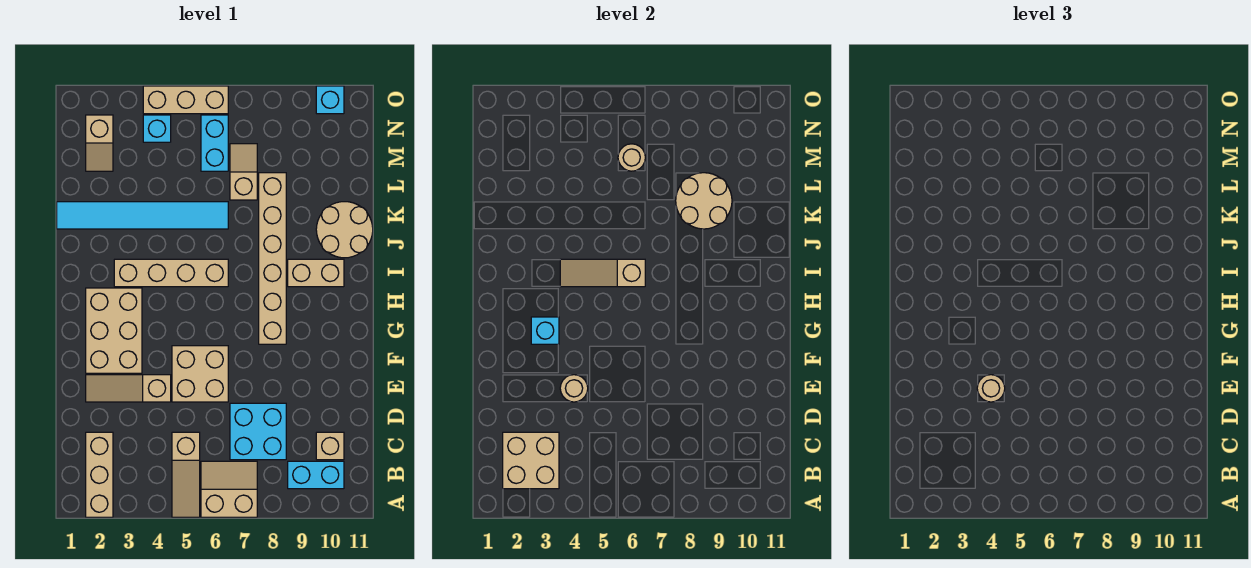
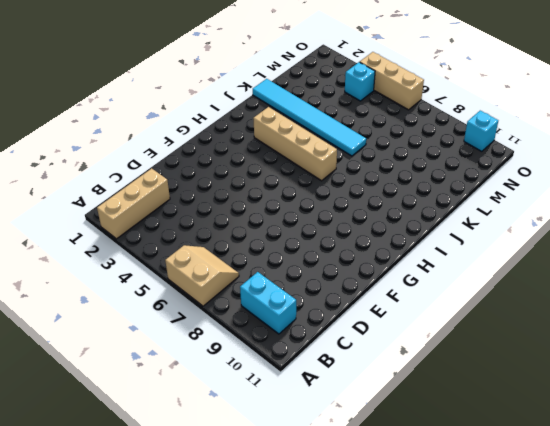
none -> tan 1x3 slope [172,432,200,517]
none -> cyan 2x2 brick [230,403,286,460]
none -> tan 1x1 brick [316,432,344,460]

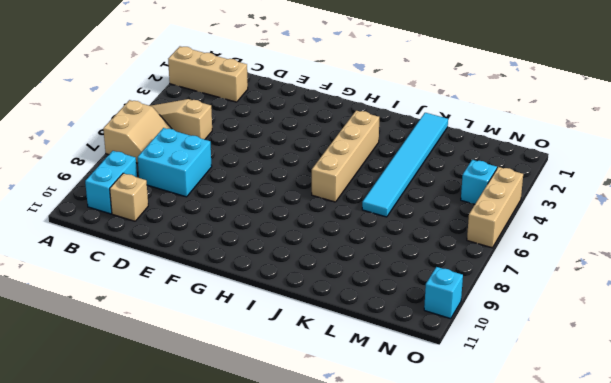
none -> tan 1x3 slope [86,375,171,402]
none -> tan 2x2 brick [172,346,228,402]
none -> tan 2x3 brick [86,288,142,373]

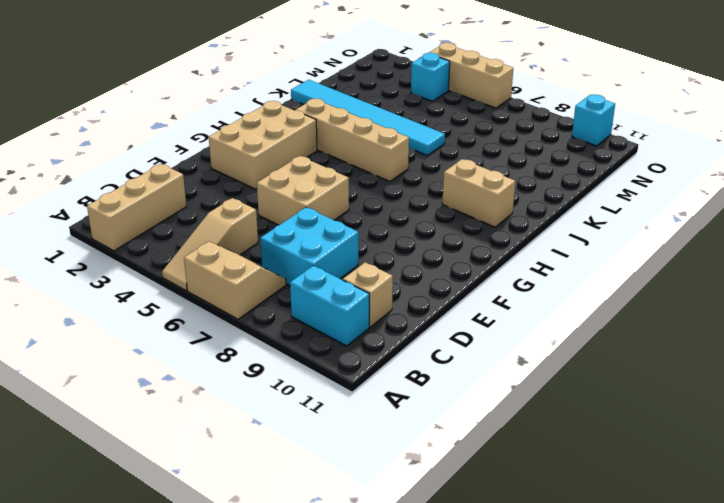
none -> tan 1x3 slope [86,375,171,402]
none -> tan 1x6 brick [259,173,286,344]
none -> tan 2x2 round brick [316,202,373,258]

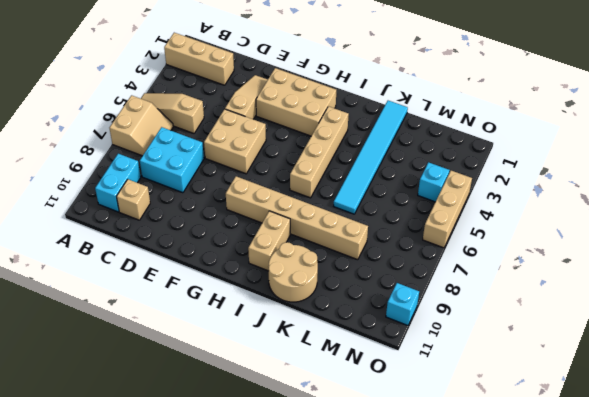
none -> tan 1x2 slope [230,144,257,200]
none -> tan 1x2 slope [86,115,113,171]
none -> cyan 1x2 brick [201,115,228,171]

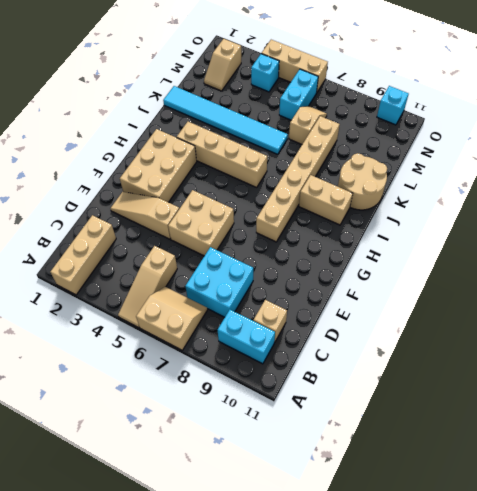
none -> tan 2x2 brick [503,432,559,489]
none -> tan 1x1 round brick [560,375,588,402]
none -> cyan 1x1 brick [531,317,559,344]

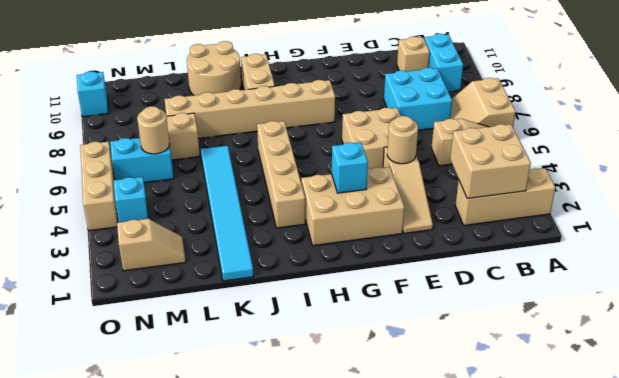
none -> tan 1x3 slope [560,259,645,287]
none -> tan 2x2 round brick [676,173,732,229]
none -> tan 1x1 round brick [977,375,1005,402]

